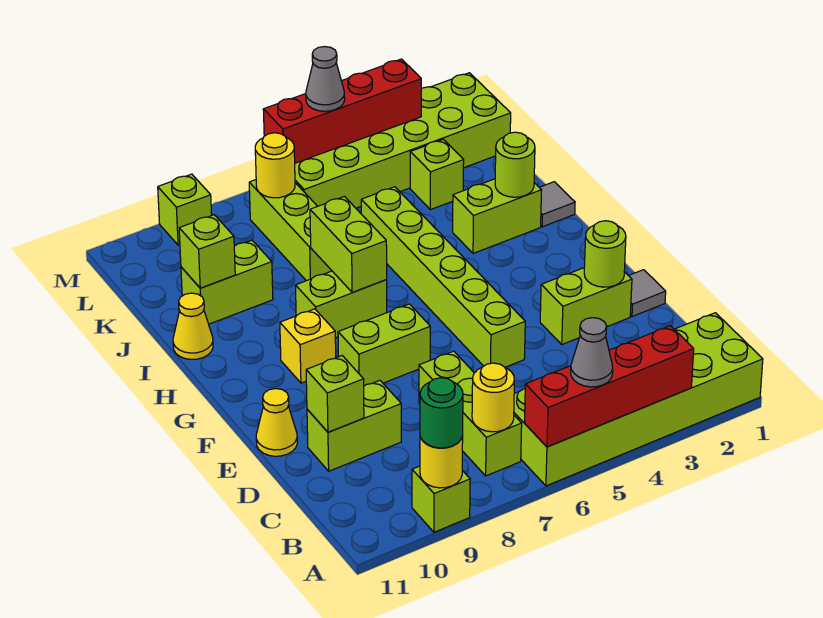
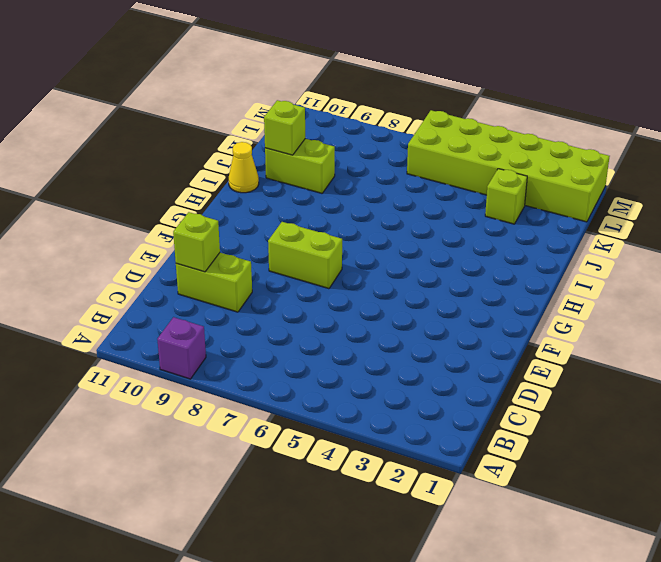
purple 1x1 brick [157,317,206,379] -> lime 1x1 brick [412,466,470,532]
none -> lime 2x6 brick [514,313,763,486]
none -> lime 1x3 brick [419,351,522,476]
none -> grey 1x1 tile [629,270,666,317]
none -> lime 1x2 brick [540,268,632,344]

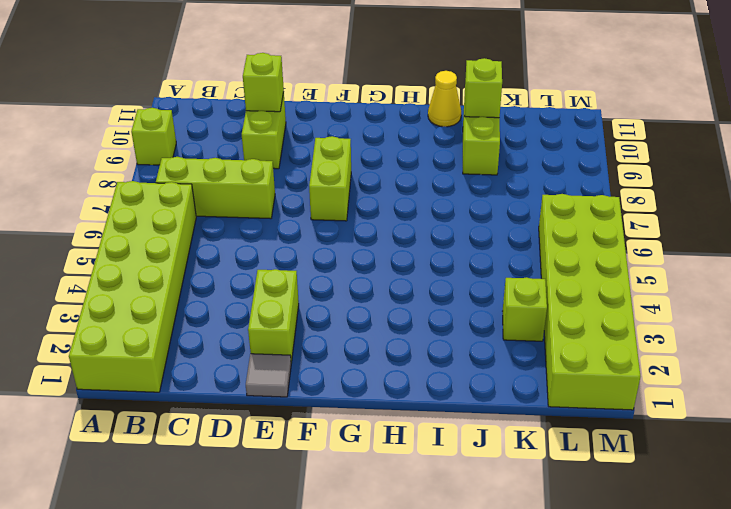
none -> lime 1x6 brick [361,187,525,367]
none -> yellow 1x1 cone [256,389,297,456]
none -> yellow 1x1 brick [280,309,336,383]
none -> lime 1x2 brick [295,271,387,338]

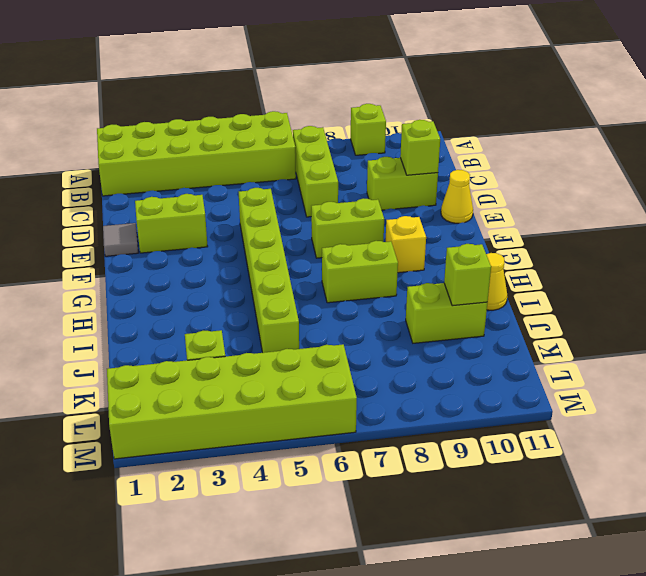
none -> grey 1x1 tile [539,182,575,227]
none -> lime 1x2 brick [453,179,542,253]
none -> lime 1x3 brick [249,180,332,281]
none -> lime 1x1 brick [158,174,212,245]

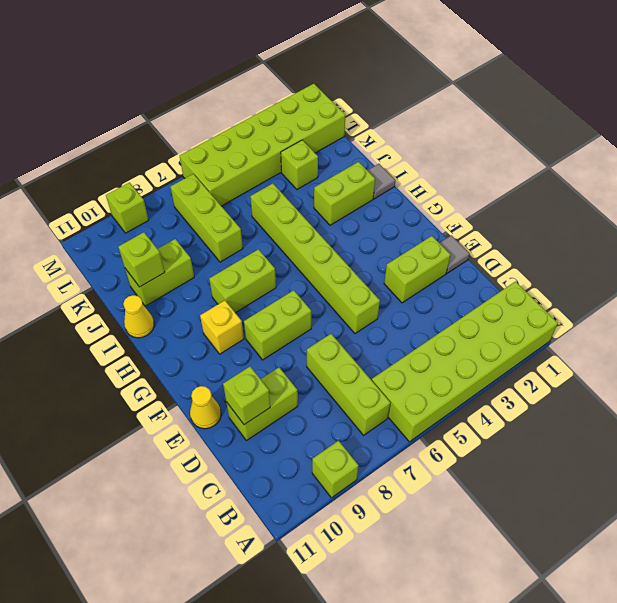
none -> red 1x4 brick [525,326,694,447]
none -> yellow 1x1 round brick [420,436,463,488]
none -> yellow 1x1 round brick [472,363,514,432]
none -> lime 1x1 round brick [584,221,626,287]

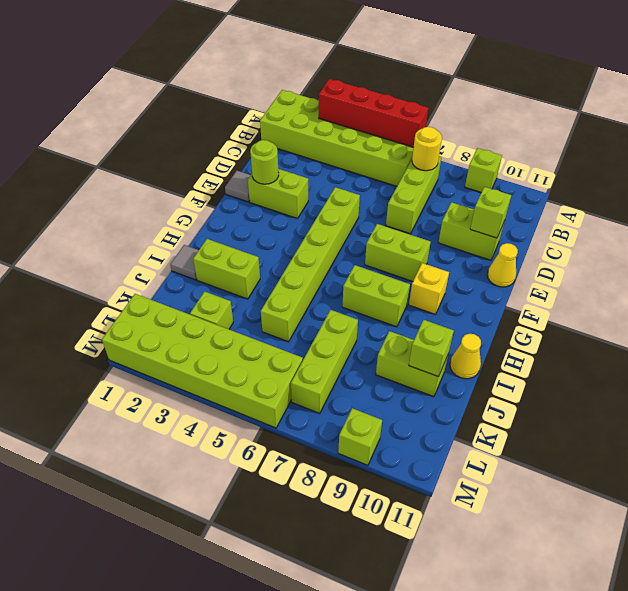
none -> yellow 1x1 round brick [420,436,463,488]
none -> lime 1x2 brick [310,197,387,292]
none -> lime 1x1 round brick [495,132,535,197]
none -> yellow 1x1 round brick [255,133,295,198]

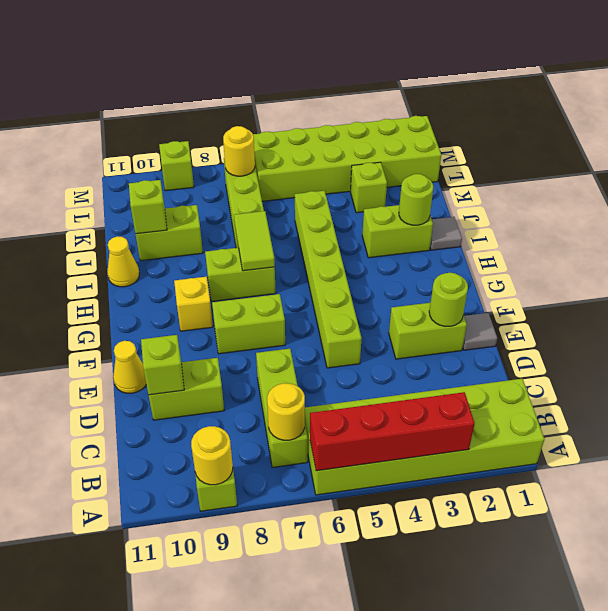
lime 1x2 tile [234,211,275,271] -> lime 1x2 brick [310,197,387,292]
none -> red 1x4 brick [263,59,421,163]
none -> grey 1x1 cone [571,318,613,387]
none -> green 1x1 round brick [420,378,463,448]
none -> grey 1x1 cone [306,47,345,111]

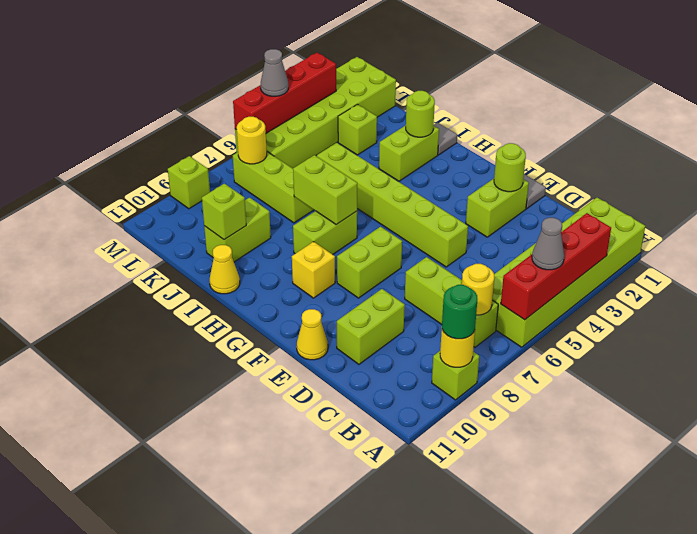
none -> lime 1x1 brick [306,356,364,432]

